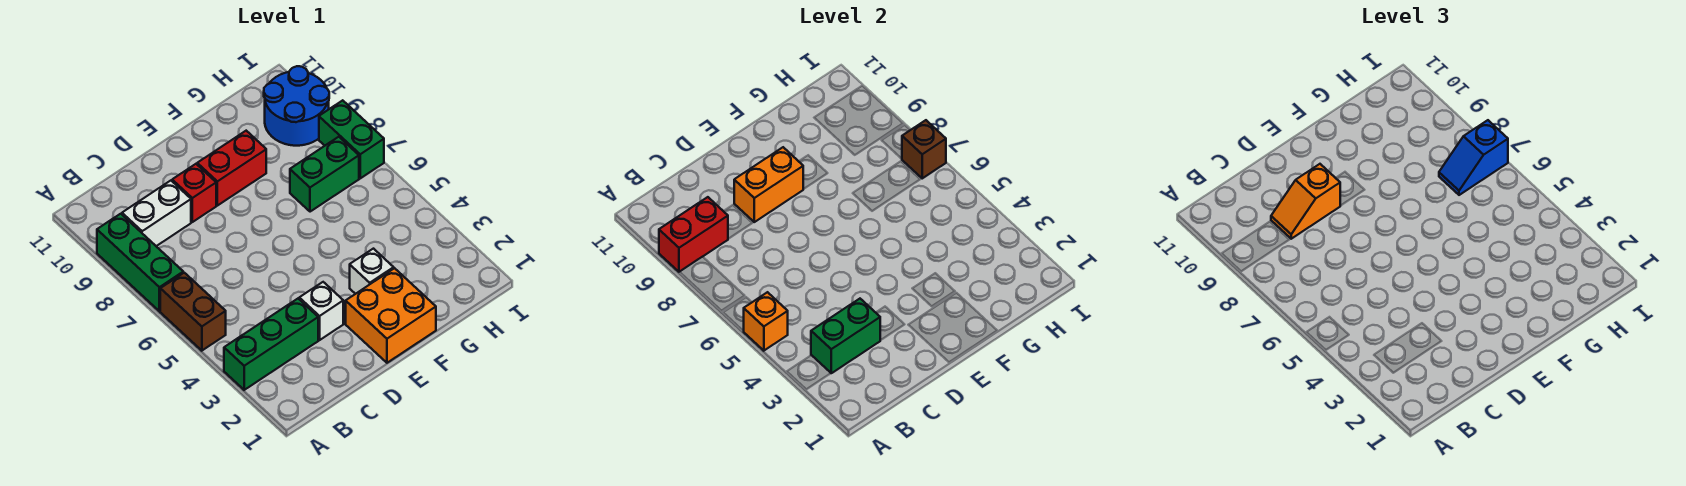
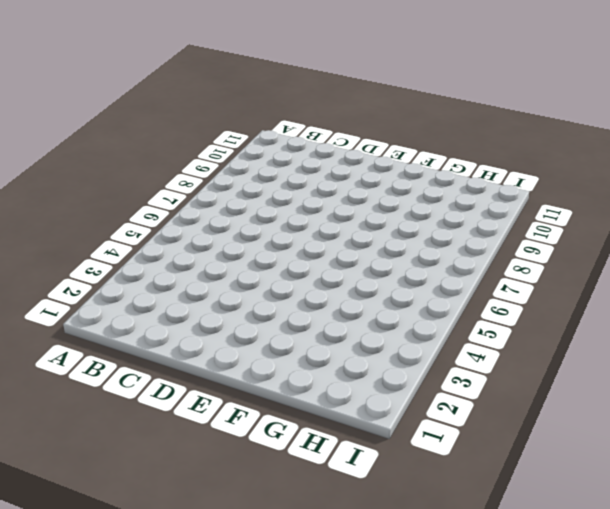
none -> green 1x3 brick [224,299,318,390]
none -> brown 1x2 brick [160,273,226,351]
none -> green 1x3 brick [97,214,183,311]

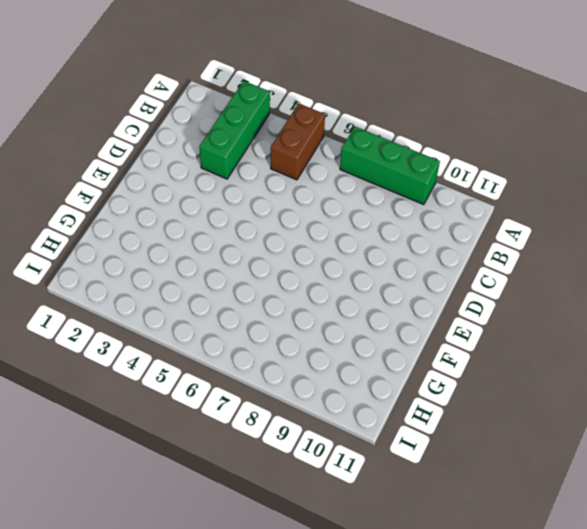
brown 1x2 brick [271,103,325,180] -> brown 1x2 brick turned to [160,273,226,351]
none -> white 1x2 brick [122,181,191,246]
none -> white 1x1 brick [299,282,343,340]
none -> red 1x1 brick [172,164,216,222]

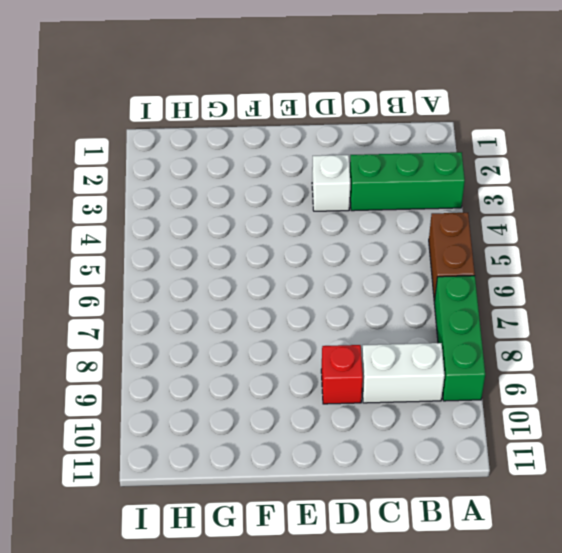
none -> orange 2x2 brick [346,268,436,363]
none -> red 1x2 brick [197,131,266,206]
none -> white 1x1 brick [350,249,394,294]

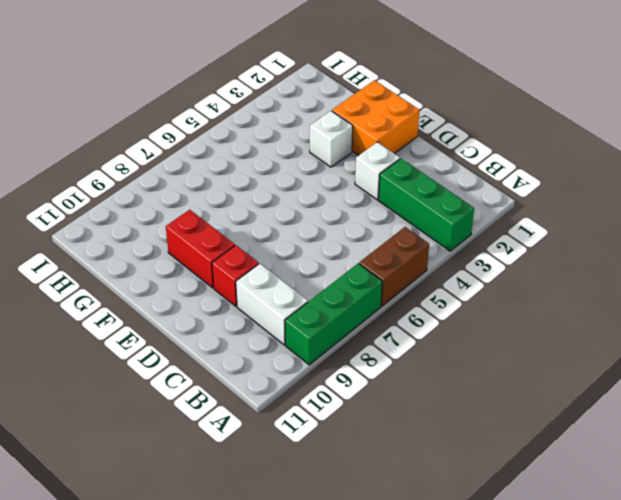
none -> green 1x2 brick [290,137,359,212]
none -> blue 2x2 round brick [264,66,329,146]
none -> green 1x2 brick [319,100,384,178]

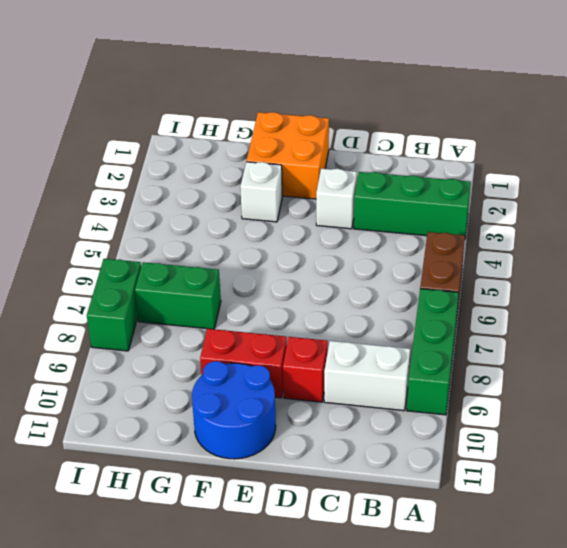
blue 2x2 round brick [192,361,276,459] -> blue 2x2 round brick moved to [264,66,329,146]
none -> orange 1x1 brick [744,292,788,351]
none -> red 1x2 brick [659,197,728,272]
none -> green 1x2 brick [811,299,880,373]

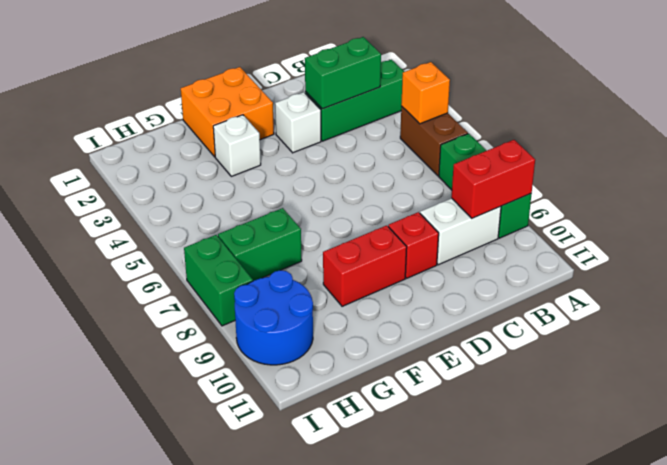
none -> orange 1x2 brick [734,147,803,222]
none -> brown 1x1 brick [902,120,946,178]
none -> orange 1x2 slope [1271,164,1340,239]

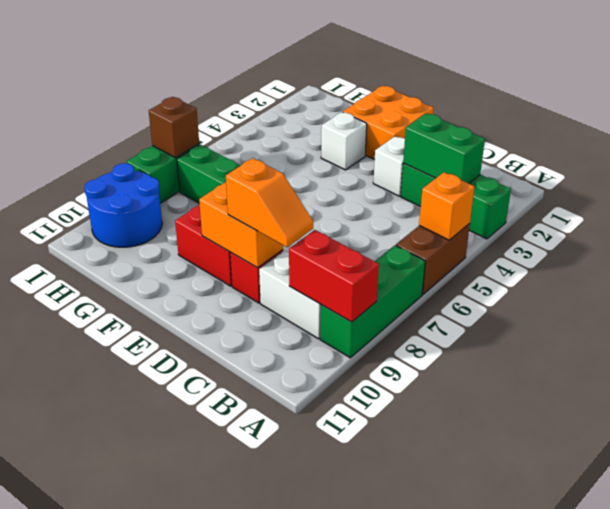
none -> blue 1x2 slope [1439,120,1508,195]

